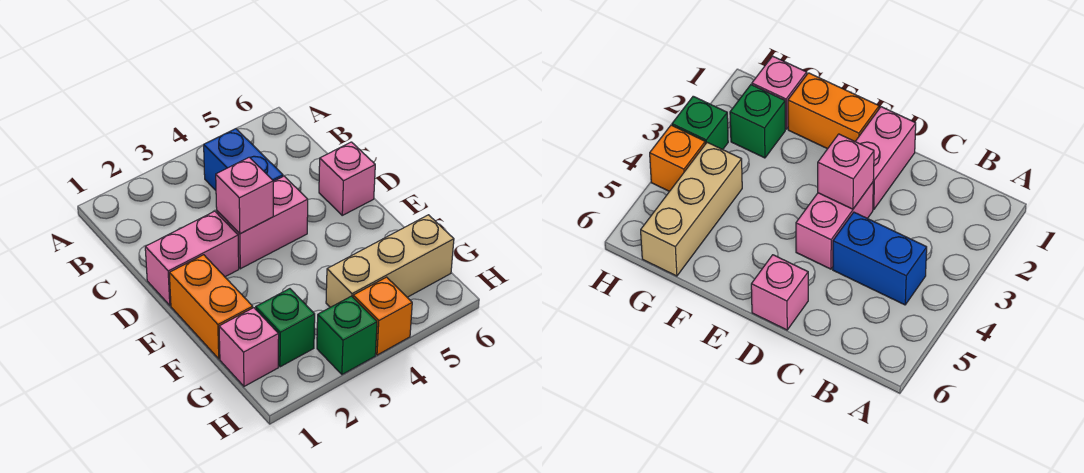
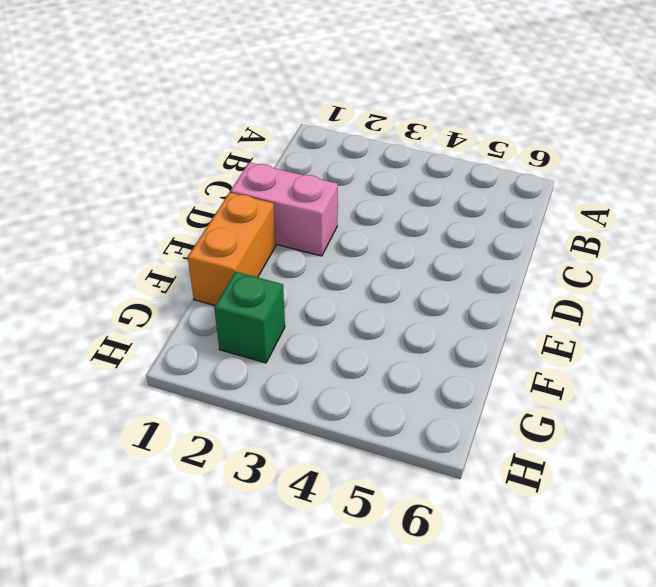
none -> blue 1x2 brick [204,129,283,190]
none -> pink 1x2 brick [217,176,308,269]

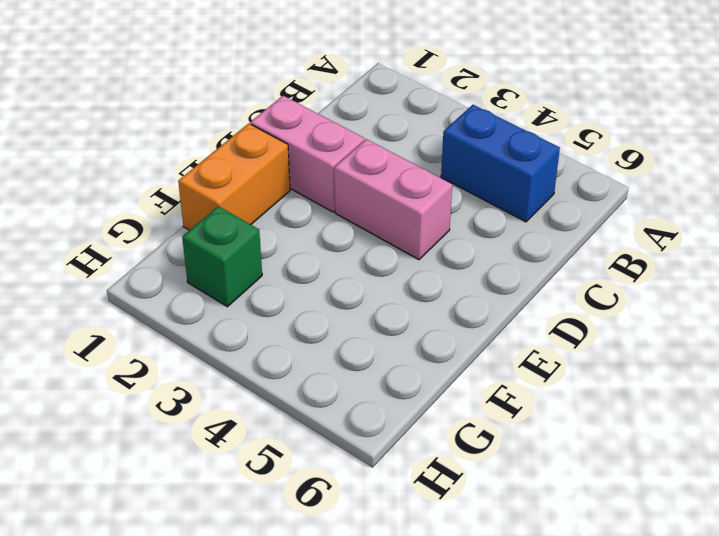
blue 1x2 brick [441,105,560,222] -> blue 1x2 brick turned to [204,129,283,190]
none -> pink 1x1 brick [319,142,375,215]
none -> pink 1x1 brick [219,308,279,386]

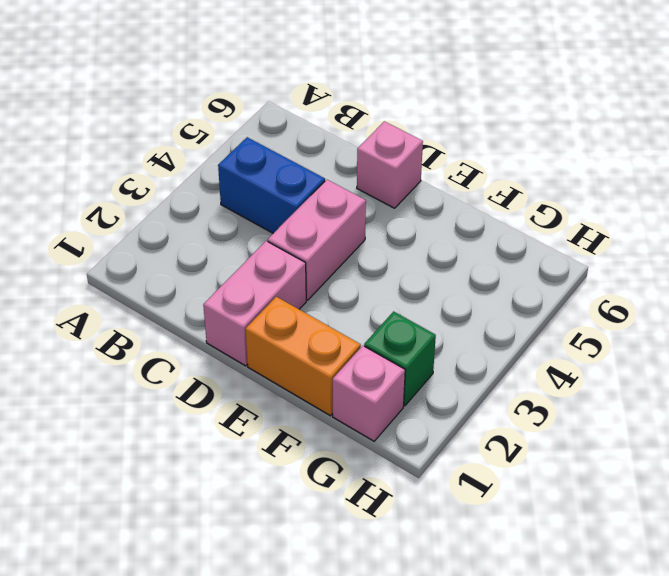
none -> tan 1x3 brick [326,215,454,307]
none -> green 1x1 brick [317,296,377,374]

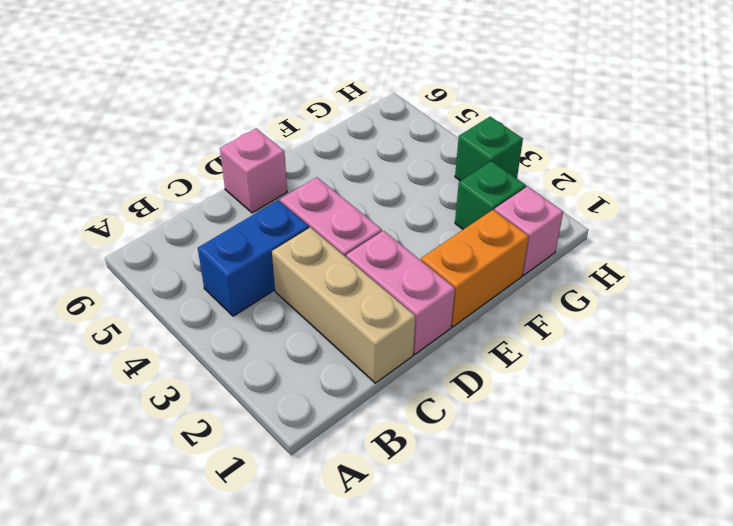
tan 1x3 brick [272,227,415,383] -> tan 1x3 brick moved to [326,215,454,307]
none -> orange 1x1 brick [353,277,412,355]
none -> pink 1x1 brick [216,157,273,234]

